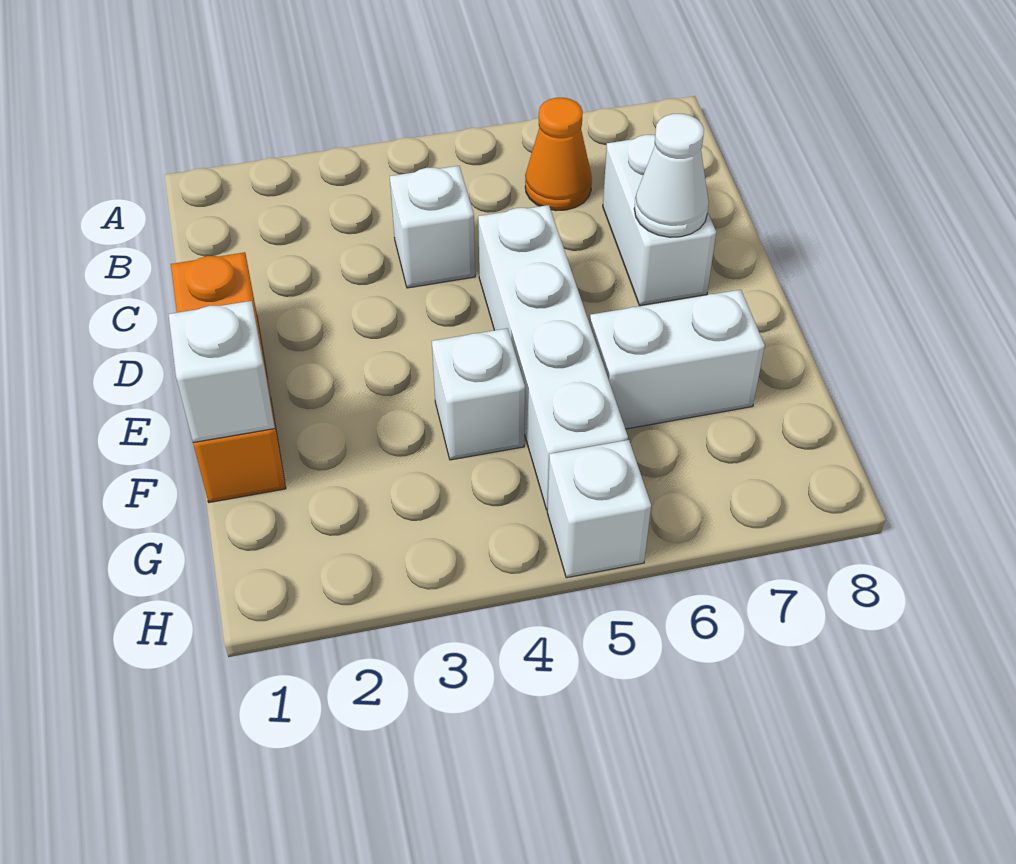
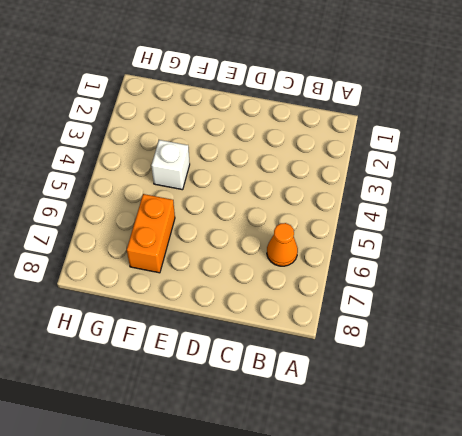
orange 1x2 brick [127,194,175,273] -> white 1x2 brick [590,290,765,429]
none -> white 1x1 brick [390,166,475,288]
none -> white 1x2 brick [603,135,716,306]

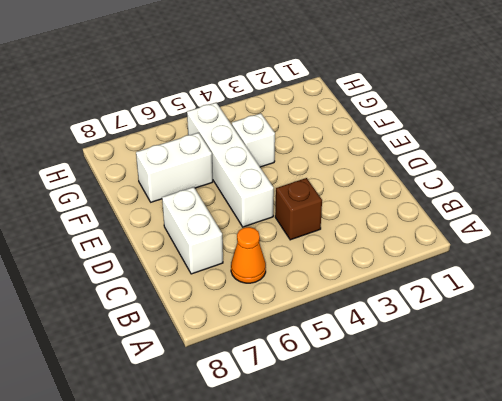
brown 1x1 brick [275,178,322,240] -> white 1x1 brick [390,166,475,288]
none -> orange 1x3 brick [171,252,286,503]
none -> white 1x1 brick [547,440,651,578]

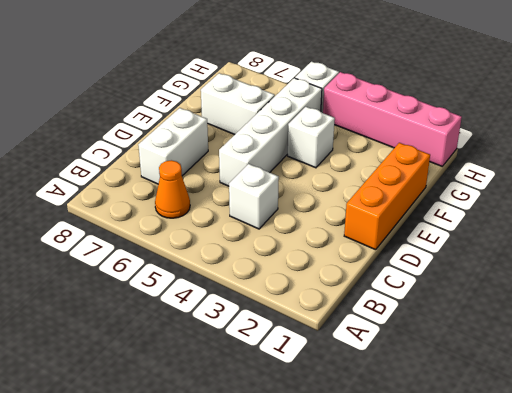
pink 1x4 brick [323,72,462,166] -> none
none -> white 1x1 cone [634,114,709,237]
none -> white 1x1 brick [168,301,275,442]

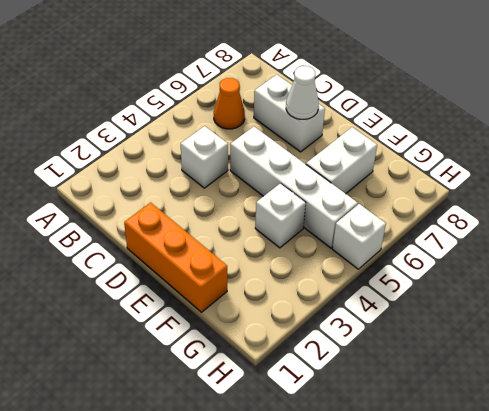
none -> white 1x1 brick [168,301,275,442]

